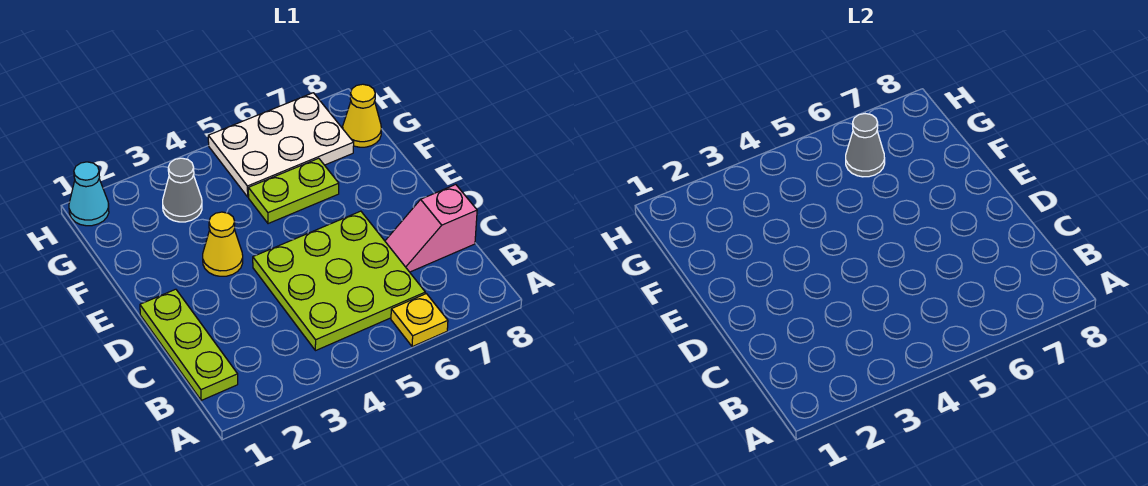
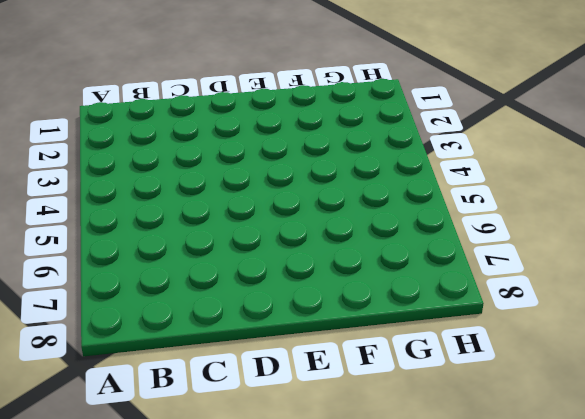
none -> yellow 1x1 plate [391,294,448,347]
none -> lime 1x3 plate [140,289,238,400]

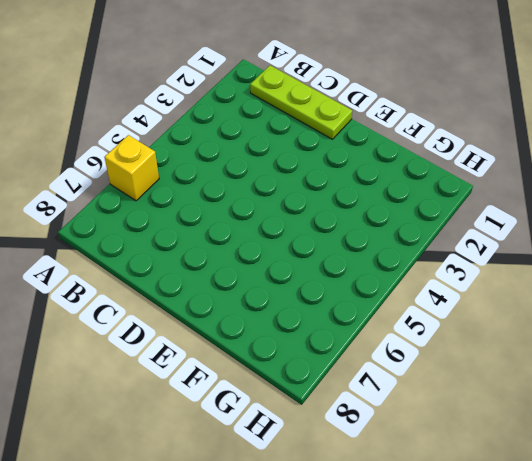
yellow 1x1 brick [104,135,159,201] -> yellow 1x1 plate [391,294,448,347]
none -> lime 3x3 plate [253,211,425,351]
none -> pink 1x2 slope [385,185,477,272]

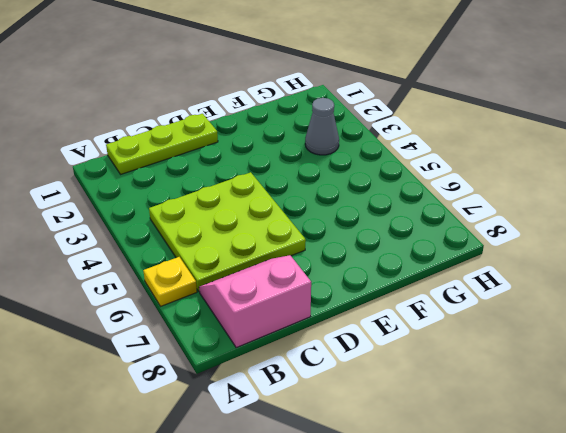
pink 2x2 slope [199,255,311,348] -> pink 1x2 slope [385,185,477,272]
none -> yellow 1x1 cone [203,212,243,276]
none -> lime 1x2 plate [248,158,339,224]

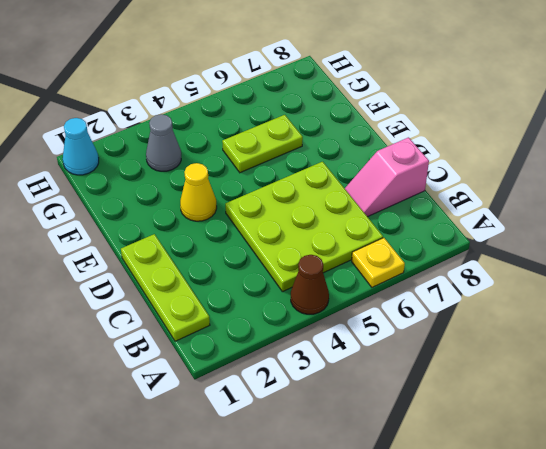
brown 1x1 cone [291,255,329,314] -> none
none -> white 2x3 plate [208,93,354,197]
none -> yellow 1x1 cone [343,84,381,147]

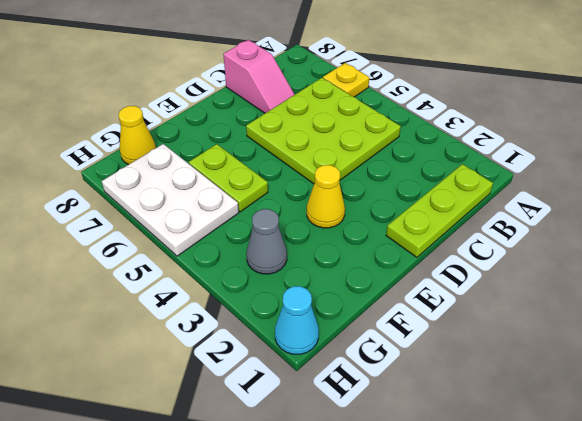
none -> grey 1x1 cone [846,114,885,177]

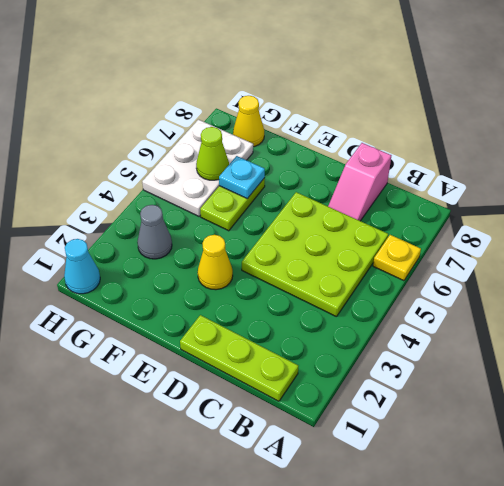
cyan 1x1 plate [219,156,265,199] -> none
lime 1x1 cone [196,127,229,180] -> grey 1x1 cone [846,114,885,177]

